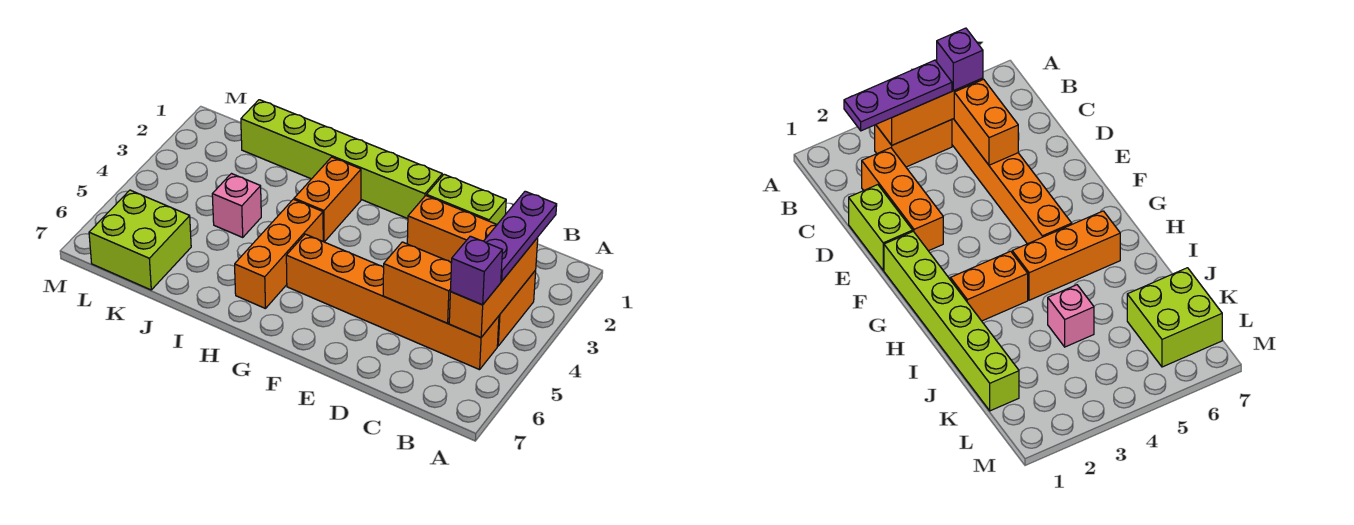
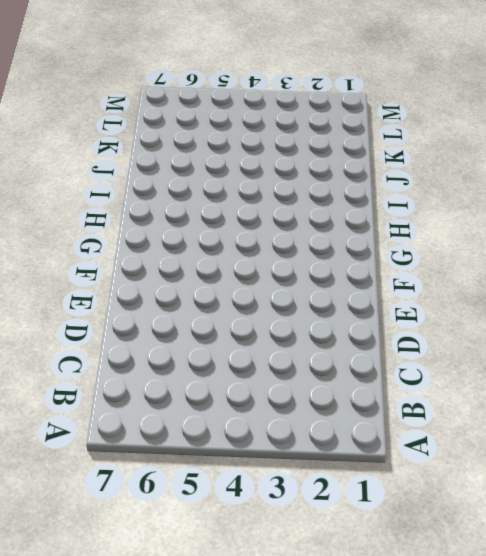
none -> orange 1x2 brick [497,270,536,346]
none -> orange 1x6 brick [286,234,499,370]
none -> orange 1x3 brick [407,196,497,262]

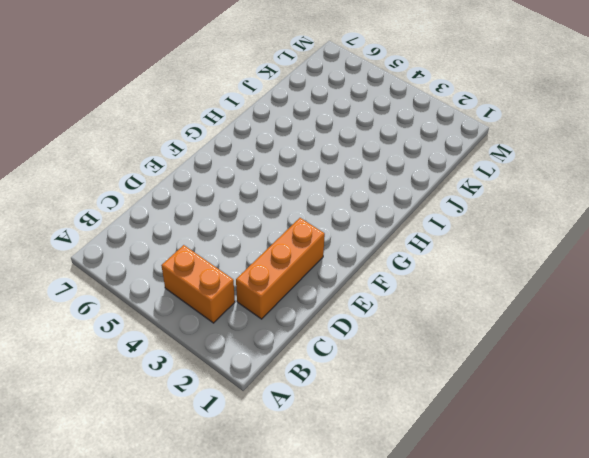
none -> orange 1x6 brick [286,234,499,370]
none -> lime 1x2 brick [427,174,506,224]
none -> lime 1x6 brick [241,100,442,219]

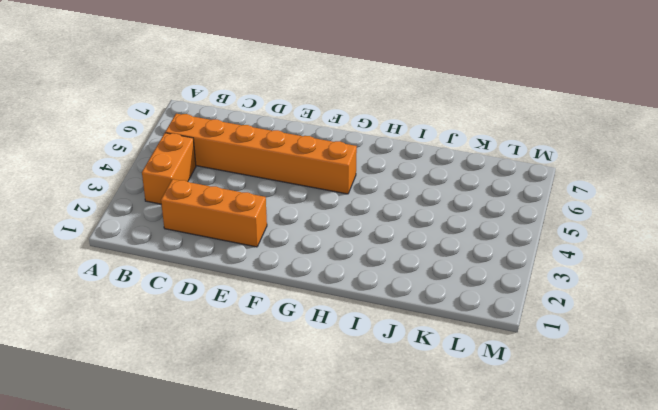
none -> lime 1x2 brick [427,174,506,224]
none -> lime 1x6 brick [241,100,442,219]
none -> orange 1x2 brick [294,157,361,242]

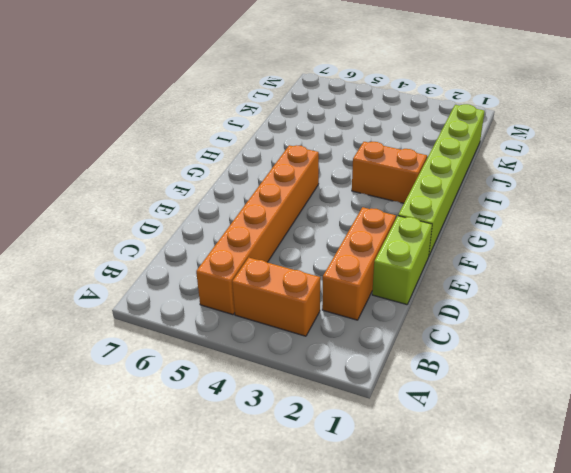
none -> orange 1x3 brick [235,199,323,309]
none -> pink 1x1 brick [212,174,261,237]
none -> lime 2x2 brick [89,190,191,290]

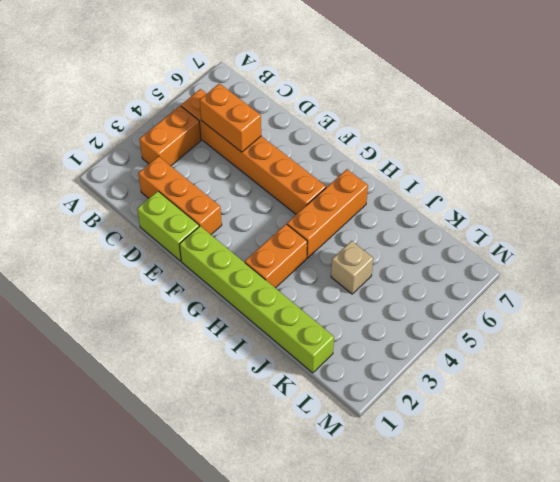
tan 1x1 brick [331,241,373,294] -> pink 1x1 brick [212,174,261,237]
none -> lime 2x2 brick [89,190,191,290]
none -> orange 1x3 brick [449,238,538,338]
none -> purple 1x3 plate [484,191,557,281]

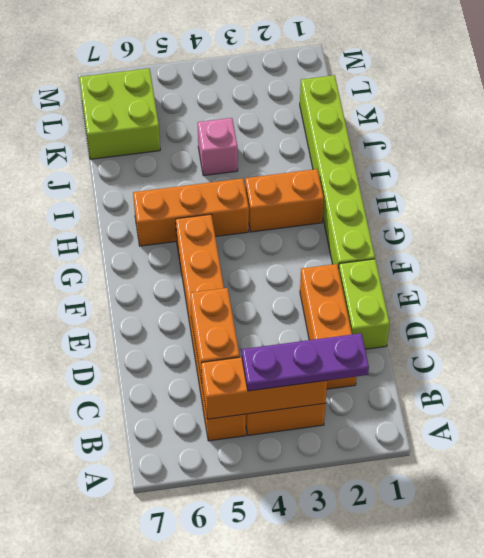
none -> purple 1x1 brick [451,236,502,305]

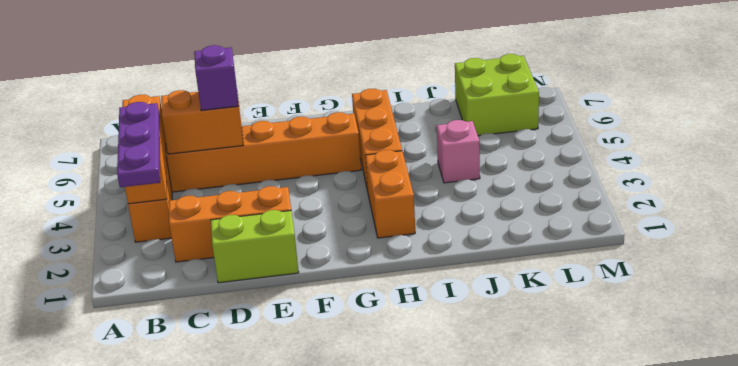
purple 1x1 brick [194,45,238,111] -> purple 1x1 brick moved to [451,236,502,305]
none -> lime 1x6 brick [241,100,442,219]

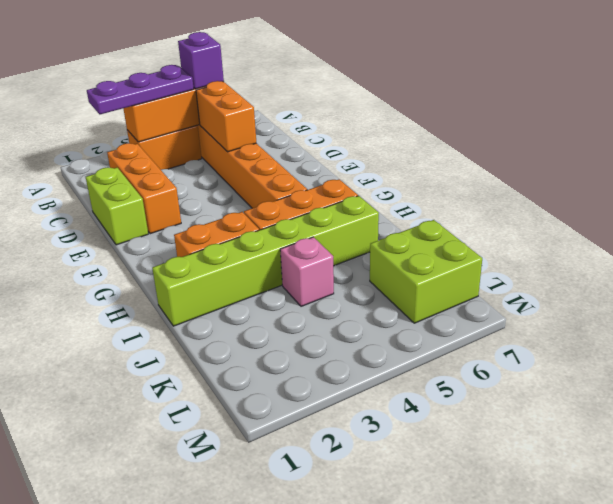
lime 1x6 brick [152,196,379,326] -> lime 1x6 brick turned to [241,100,442,219]

